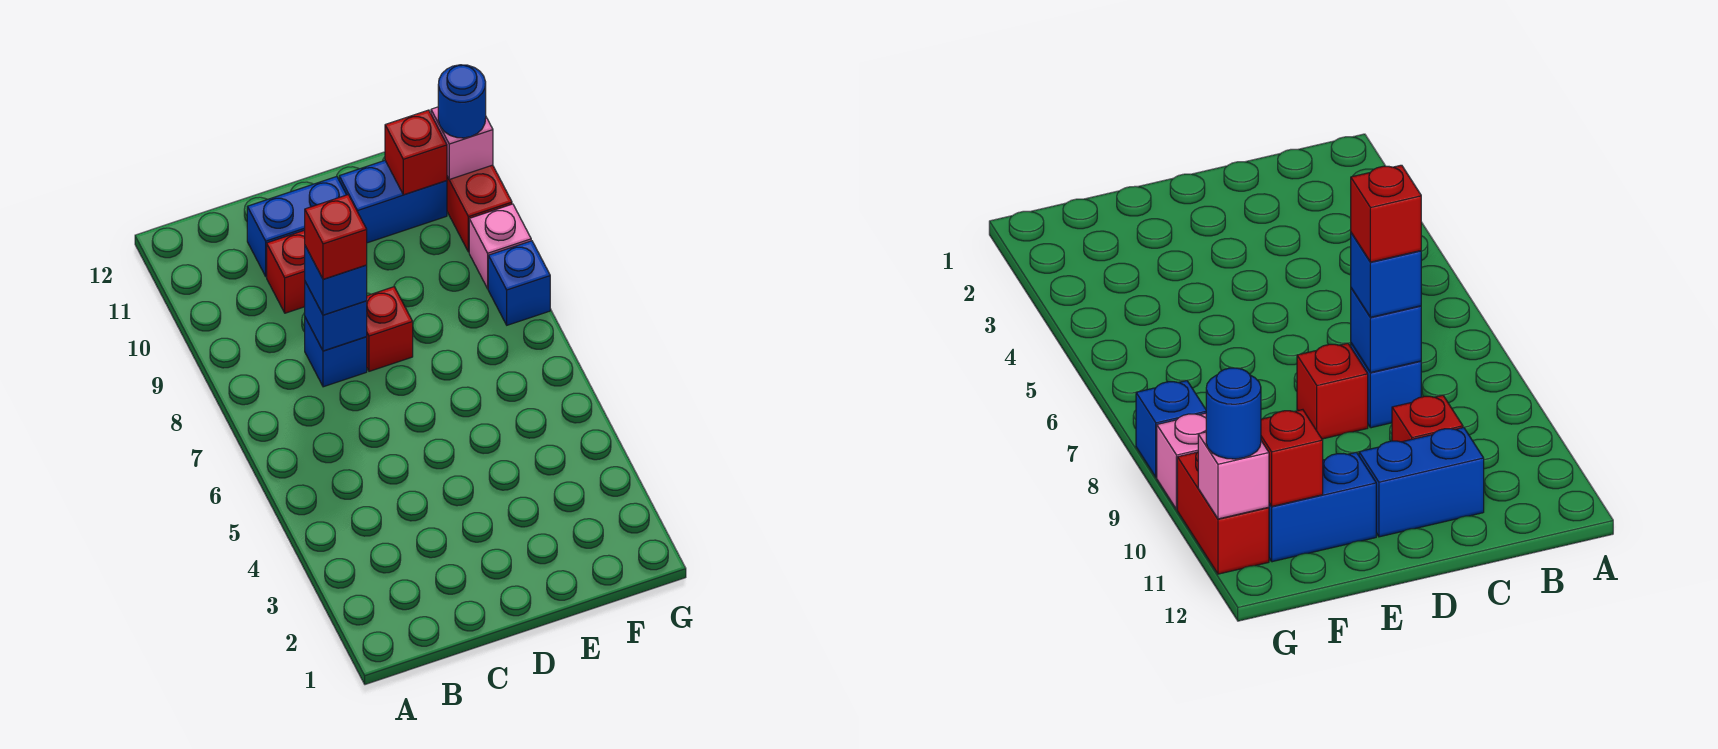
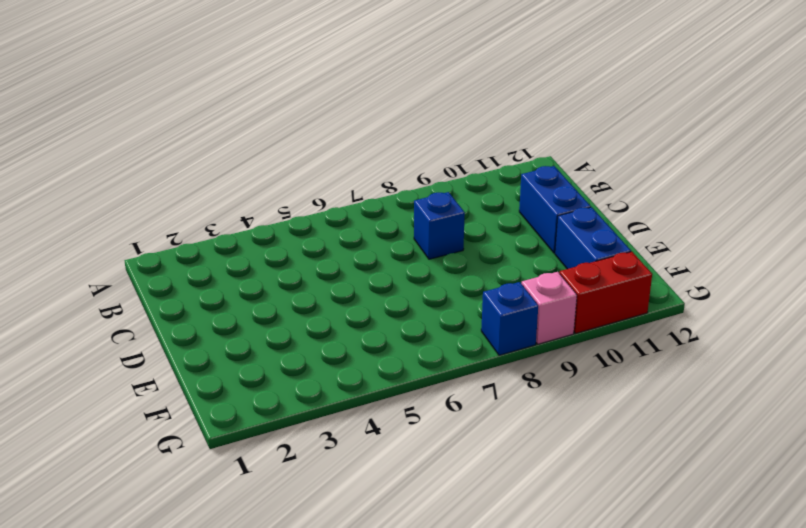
none -> red 1x1 brick [267,230,305,313]
none -> red 1x1 brick [367,287,413,371]
none -> blue 1x1 brick [305,282,367,351]

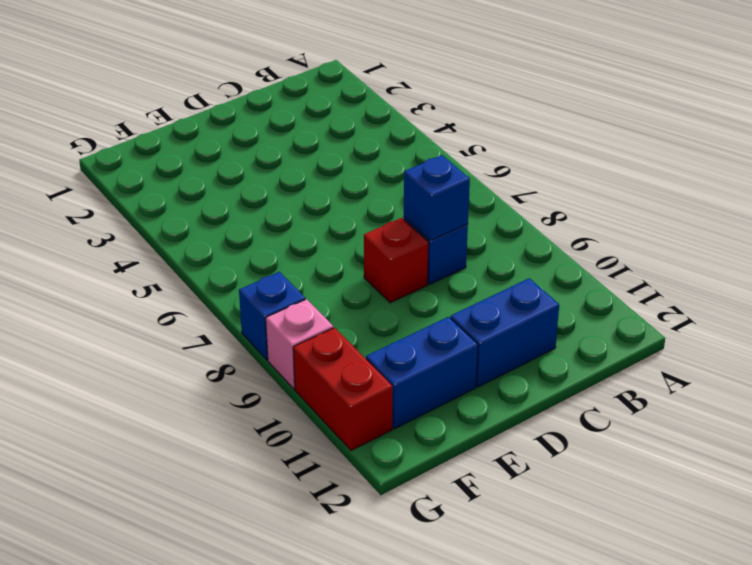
none -> red 1x1 brick [267,230,305,313]
none -> red 1x1 brick [385,110,447,195]
none -> pink 1x1 brick [431,107,493,179]

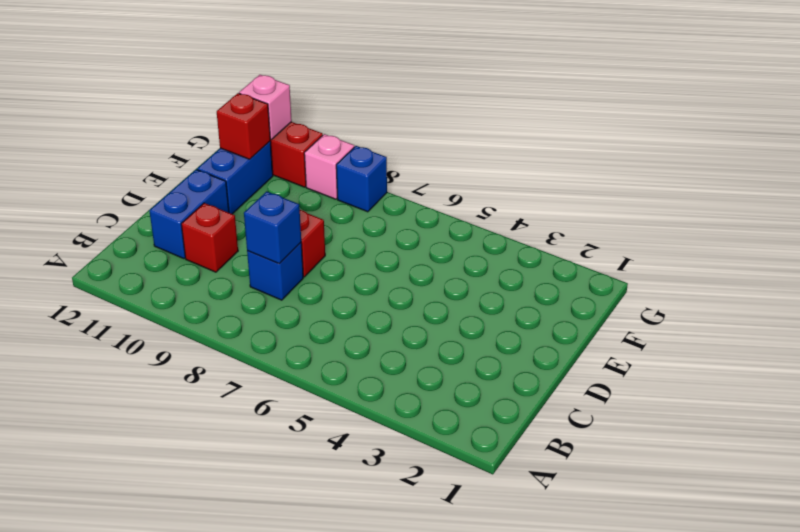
none -> blue 1x1 brick [305,246,367,315]
none -> blue 1x1 round brick [438,65,486,138]
none -> red 1x1 brick [305,195,367,279]

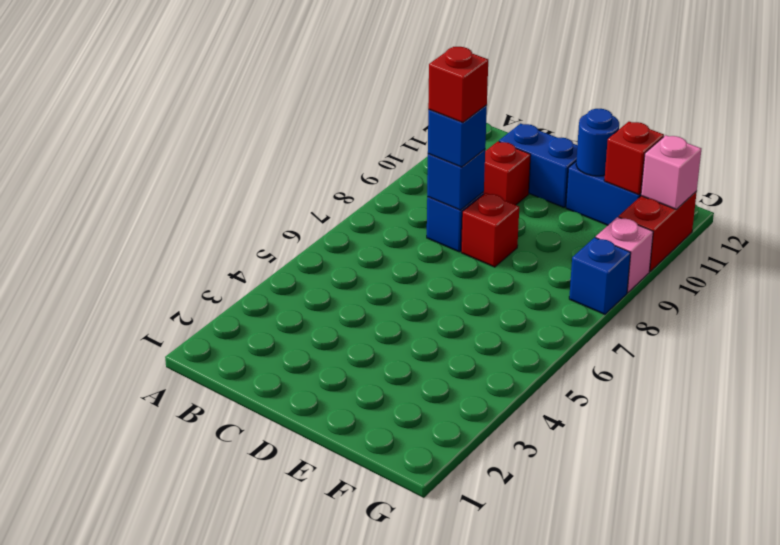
blue 1x1 round brick [576,109,619,176] -> blue 1x1 round brick moved to [438,65,486,138]

